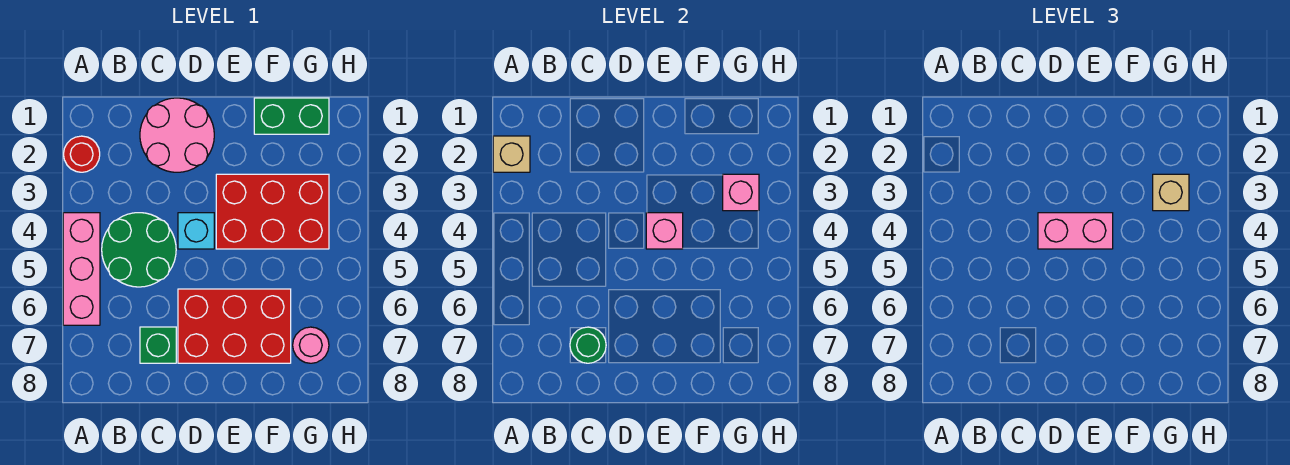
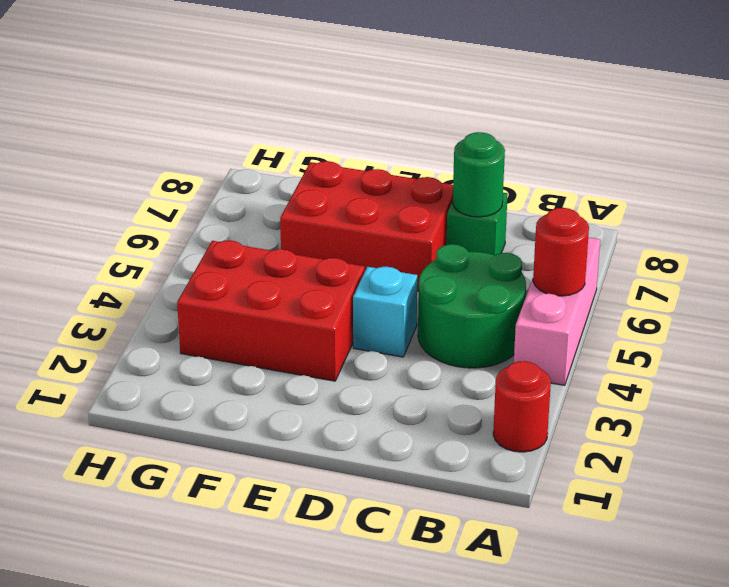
red 1x1 round brick [533,208,589,296] -> none
none -> pink 2x2 round brick [140,98,214,172]
none -> green 1x2 brick [254,98,329,134]
none -> pink 1x1 round brick [293,327,329,363]

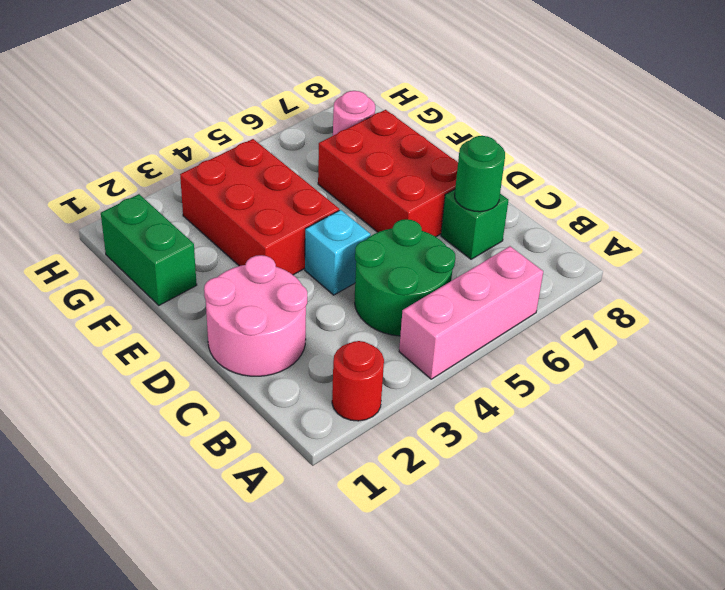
none -> tan 1x1 brick [493,136,530,172]
none -> pink 1x1 brick [646,213,683,249]
none -> pink 1x1 brick [723,174,759,211]

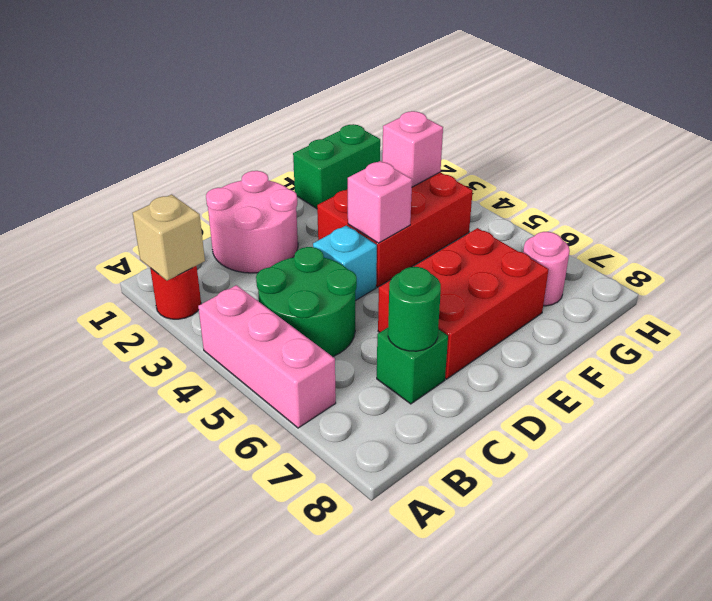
none -> pink 1x2 brick [1038,213,1113,249]
none -> tan 1x1 brick [1153,174,1189,211]

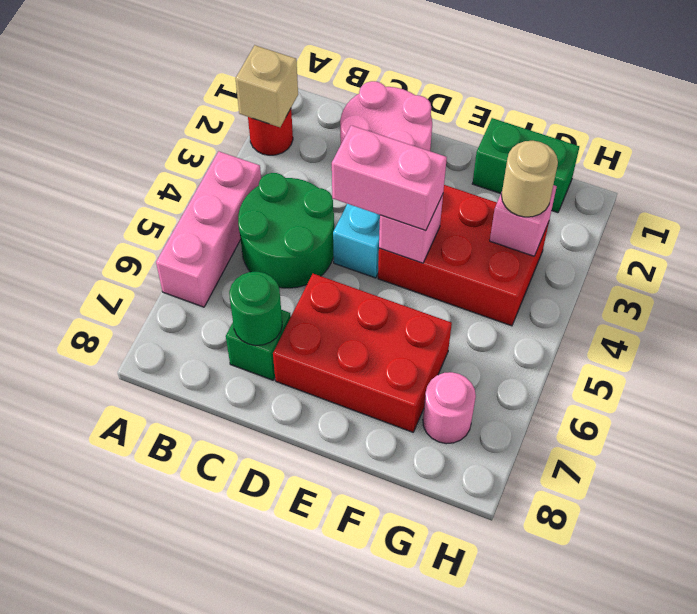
tan 1x1 round brick [502,141,558,217] -> tan 1x1 brick [1153,174,1189,211]

